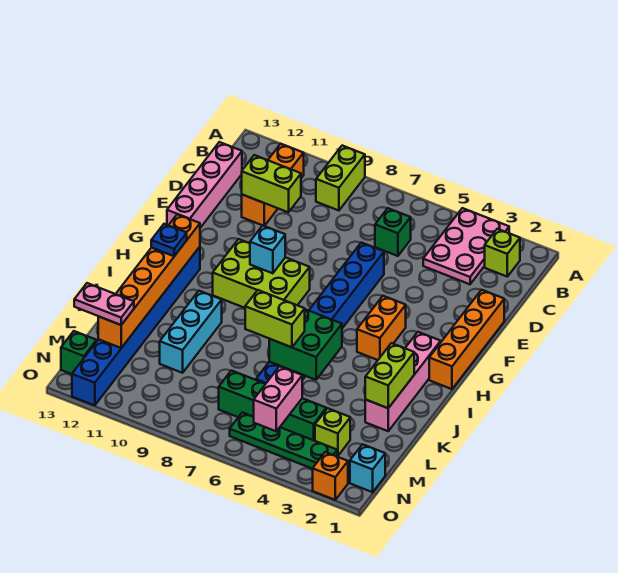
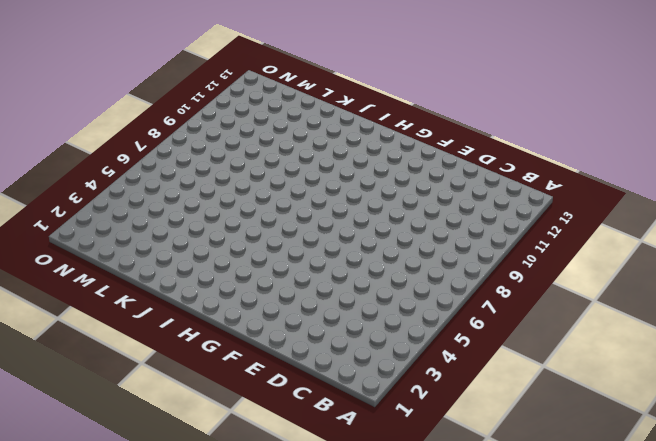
none -> pink 2x3 plate [423,208,509,284]
none -> lime 1x2 brick [316,146,365,211]
none -> lime 1x1 brick [485,229,520,276]

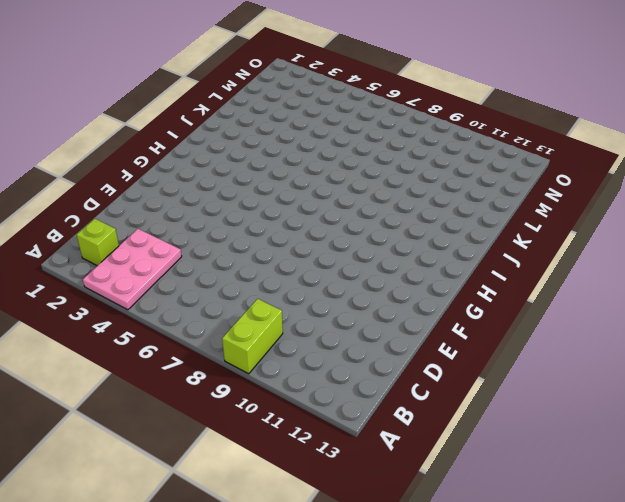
none -> orange 1x3 brick [242,144,304,226]
none -> green 1x1 brick [375,208,411,256]
none -> pink 1x4 brick [167,142,242,228]

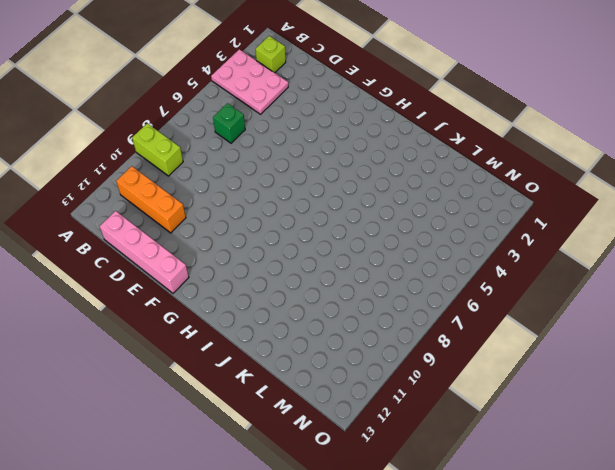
none -> orange 1x4 brick [429,290,504,389]
none -> blue 1x8 brick [256,243,384,384]
none -> orange 1x2 brick [357,296,406,360]

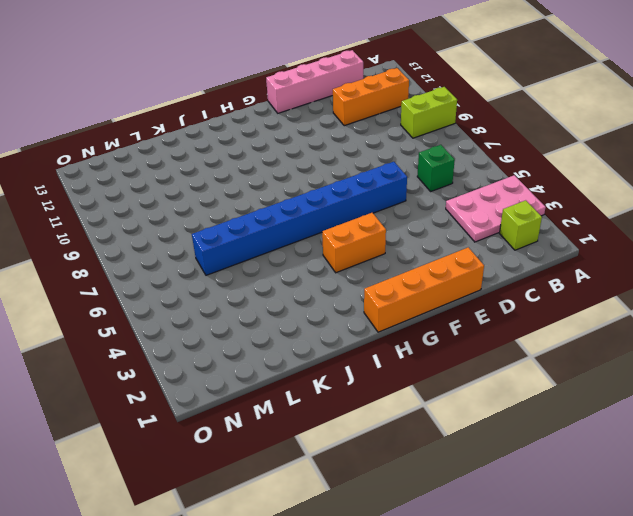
none -> lime 2x3 brick [213,239,310,308]
none -> pink 1x4 brick [365,332,441,431]
none -> blue 1x8 brick [72,247,200,406]

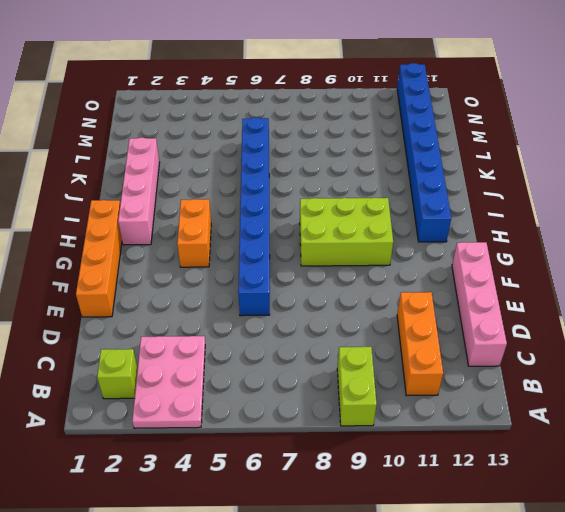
none -> green 1x1 brick [375,208,411,256]
none -> cyan 1x3 brick [160,291,222,373]
none -> lime 1x1 brick [315,408,350,456]

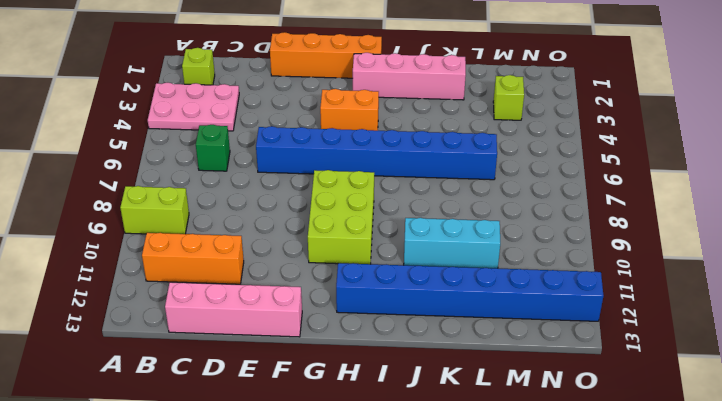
none -> green 1x4 brick [219,371,326,441]
none -> cyan 1x1 brick [350,444,385,492]
none -> green 1x4 plate [230,413,337,469]

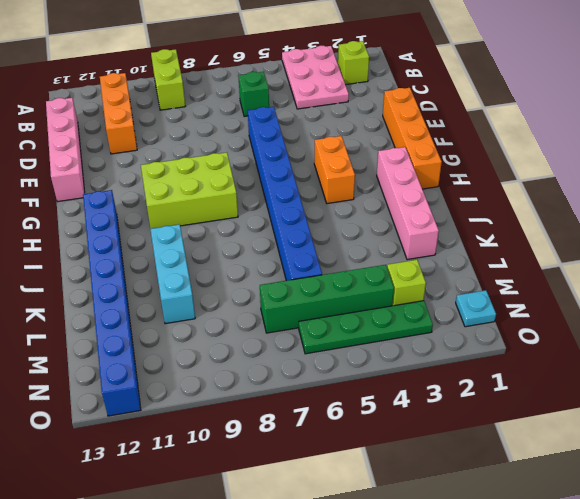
cyan 1x1 plate [456,290,496,327] -> cyan 1x1 brick [350,444,385,492]
none -> green 1x1 brick [61,331,97,374]
none -> orange 1x1 brick [313,452,348,500]
none -> lime 1x2 brick [242,155,301,212]

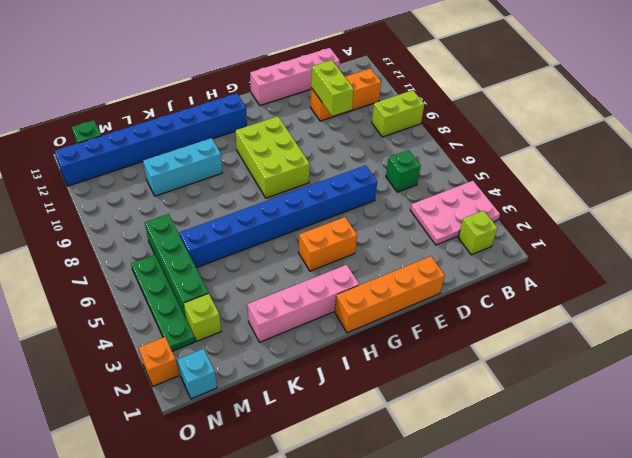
none -> cyan 1x1 brick [250,225,285,273]
none -> orange 1x6 brick [98,214,200,348]
none -> lime 1x2 brick [365,343,414,408]

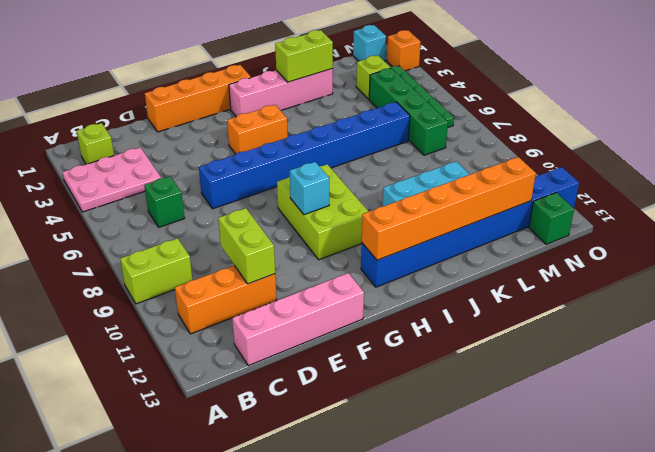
none -> green 2x2 brick [269,309,342,380]
none -> pink 1x2 brick [254,366,302,431]
none -> blue 1x1 plate [151,224,187,256]

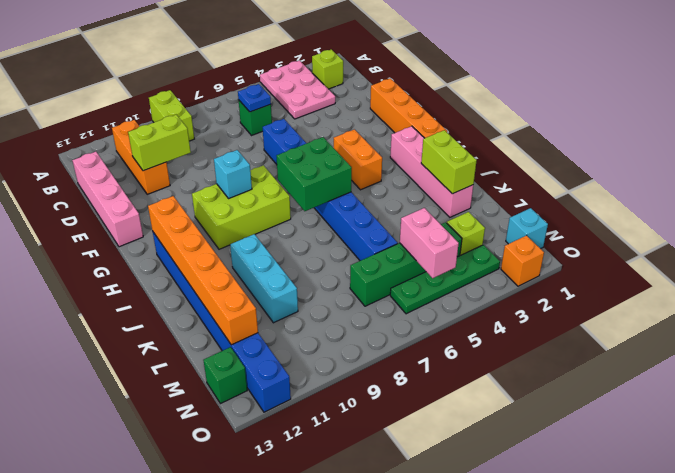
blue 1x1 plate [238,84,271,112] -> blue 1x1 plate moved to [151,224,187,256]
green 2x2 brick [277,137,352,211] -> green 2x2 brick moved to [269,309,342,380]
none -> lime 1x2 brick [245,290,305,347]
none -> pink 1x2 plate [74,283,134,325]

